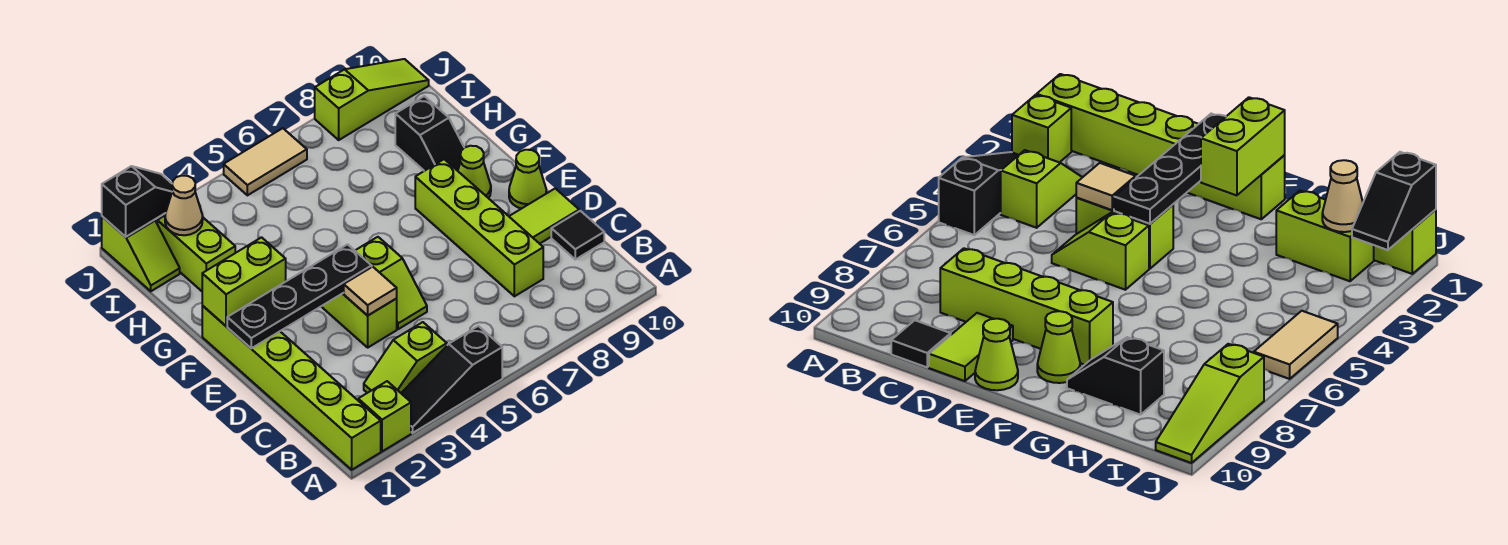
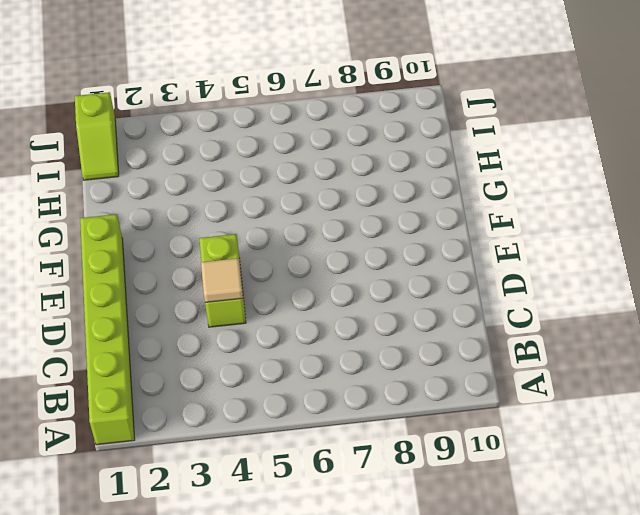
none -> lime 1x1 brick [358,381,411,451]
none -> black 1x3 slope [401,326,502,433]
none -> lime 1x2 slope [364,322,447,393]

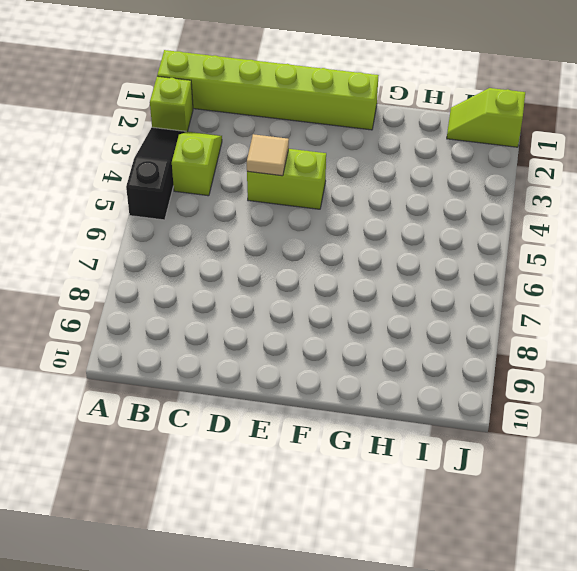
none -> lime 1x4 brick [415,159,543,296]
none -> black 1x1 tile [551,211,604,259]
none -> lime 1x2 slope [355,237,427,329]

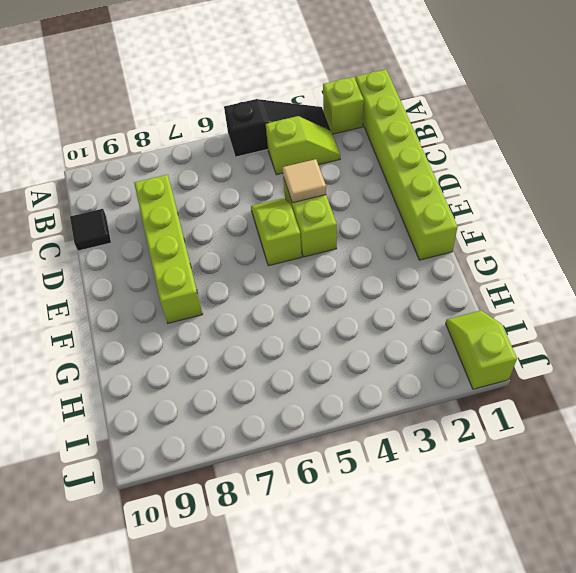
none -> lime 1x2 tile [509,188,579,244]
none -> lime 1x1 cone [509,150,546,209]
none -> lime 1x1 cone [458,146,491,198]

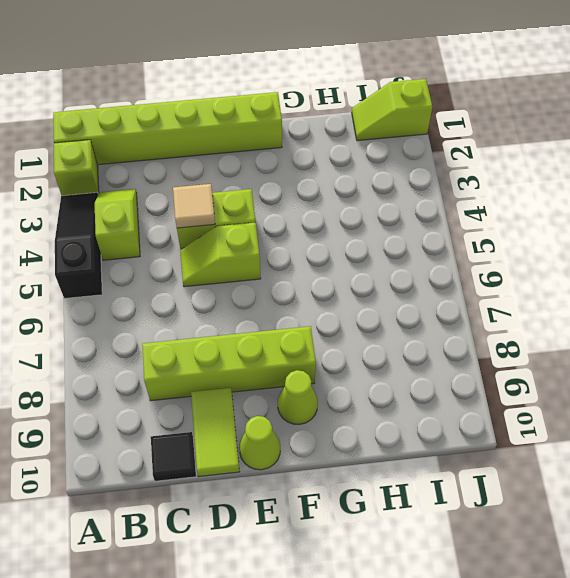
none -> black 1x2 slope [395,96,464,171]
none -> lime 1x2 brick [157,216,235,291]
none -> tan 1x2 tile [224,128,307,195]

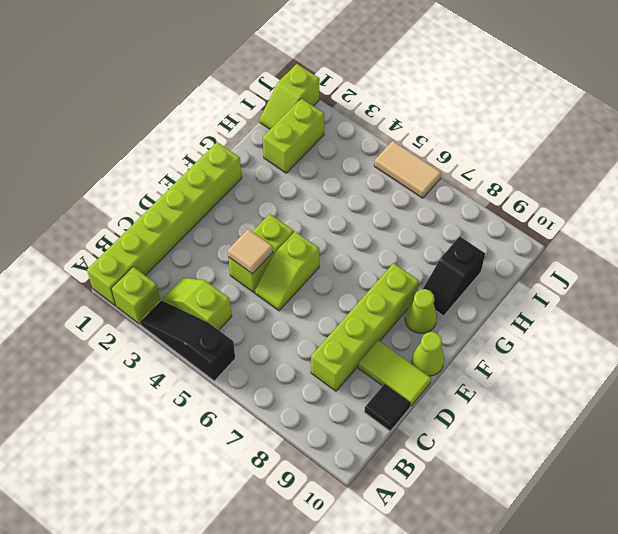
none -> lime 1x3 slope [315,59,429,140]
none -> black 1x4 plate [227,244,372,348]
none -> lime 1x2 brick [202,237,286,326]

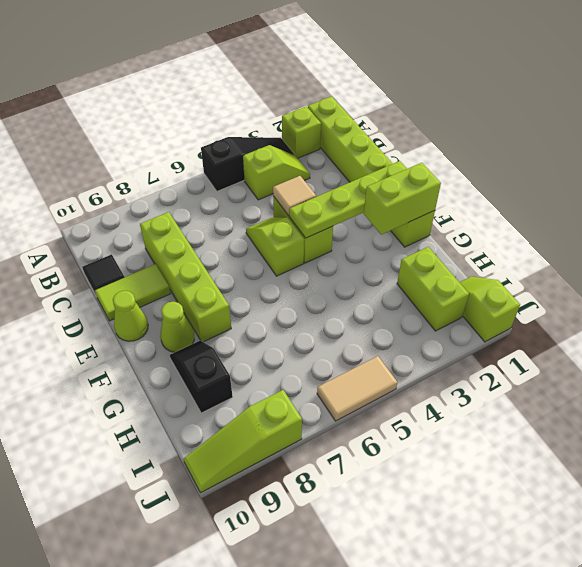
lime 1x4 plate [289,161,407,238] -> black 1x4 plate [227,244,372,348]
none -> tan 1x1 cone [165,176,203,235]
none -> black 1x2 slope [102,166,172,237]

